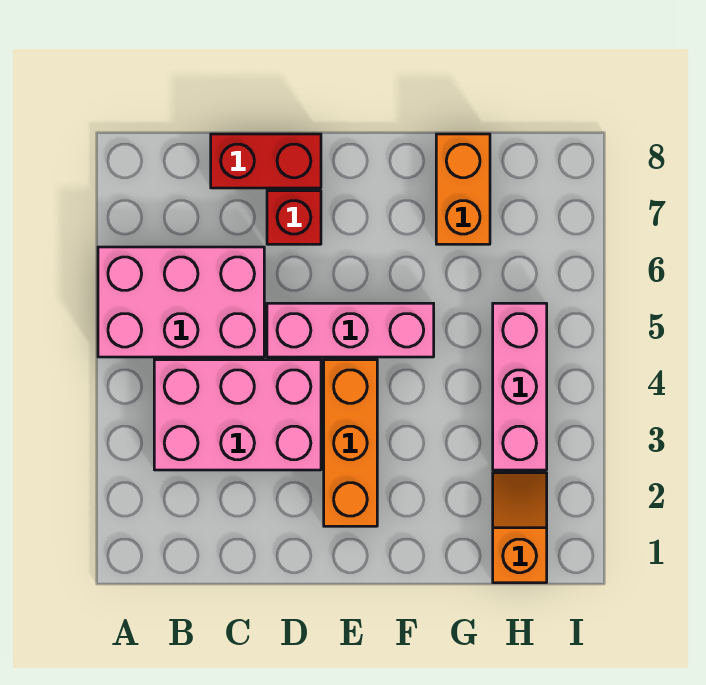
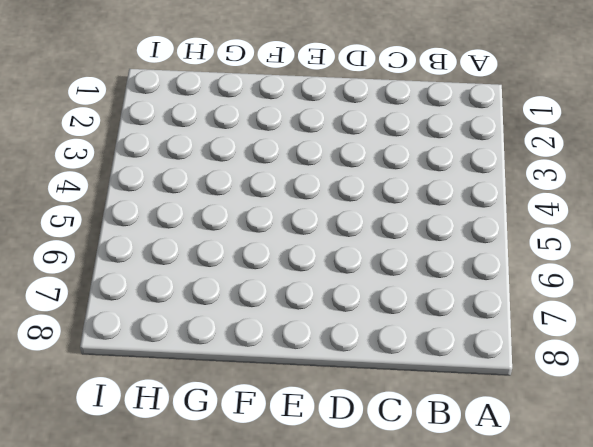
none -> pink 2x3 brick [98,247,264,357]
none -> pink 2x3 brick [154,360,321,470]

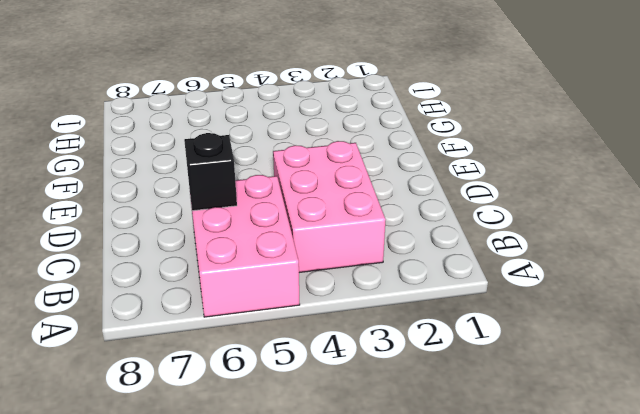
black 1x1 brick [184,133,237,211] -> none
none -> red 1x2 brick [211,134,321,188]
none -> pink 1x3 brick [267,303,434,357]

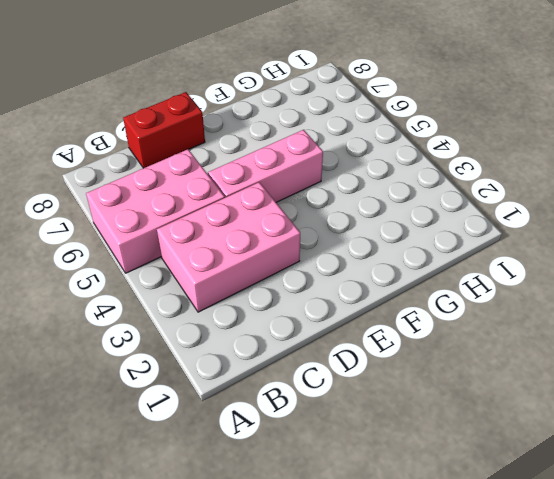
none -> red 1x1 brick [267,191,321,244]
none -> orange 1x3 brick [324,360,377,526]

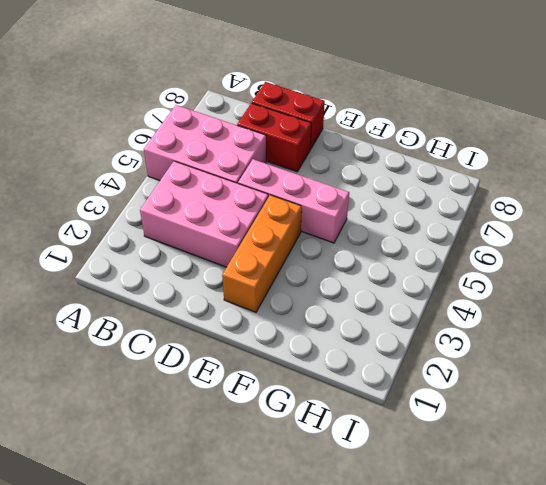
red 1x2 brick [237,103,311,172] -> red 1x1 brick [267,191,321,244]
none -> orange 1x2 brick [436,134,490,244]
none -> orange 1x2 slope [493,473,547,583]

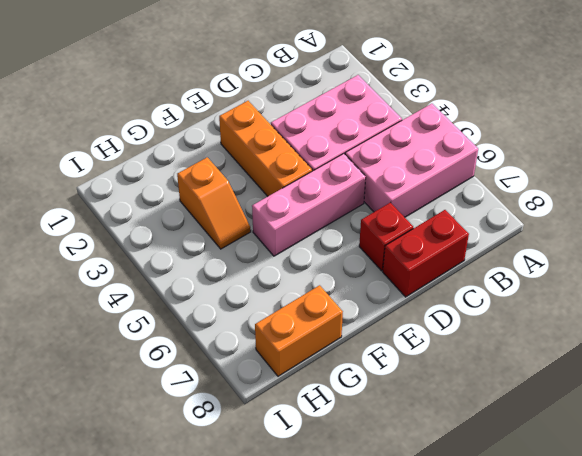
orange 1x2 slope [177,157,251,249] -> orange 1x2 slope moved to [493,473,547,583]
orange 1x2 brick [255,285,343,376] -> orange 1x2 brick turned to [436,134,490,244]
none -> pink 1x3 brick [493,303,547,470]

